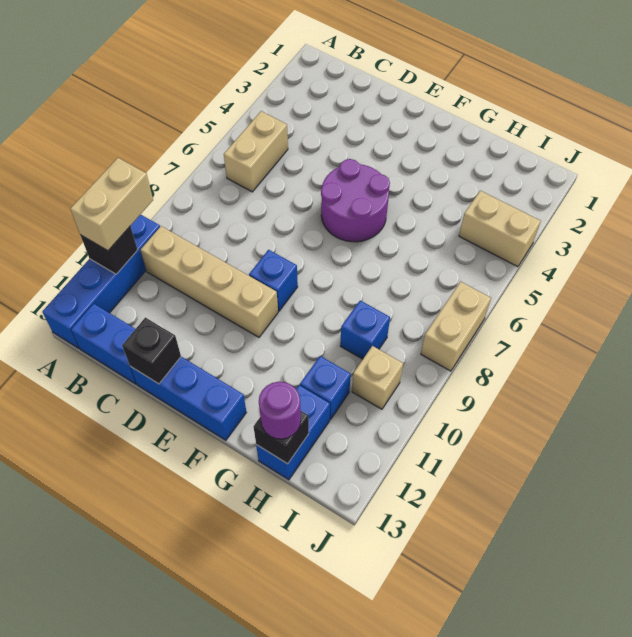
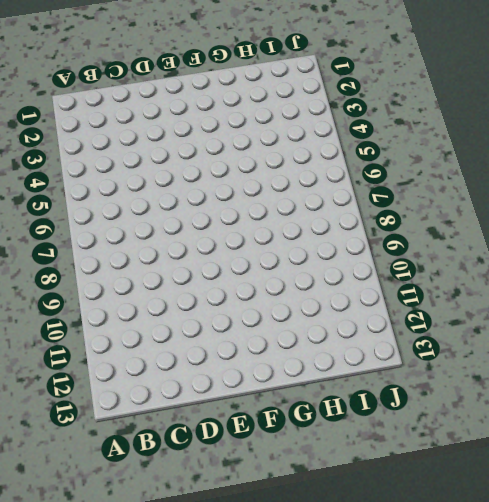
none -> blue 1x4 brick [42,214,160,348]
none -> tan 1x2 brick [224,111,288,192]
none -> tan 1x4 brick [140,226,278,337]

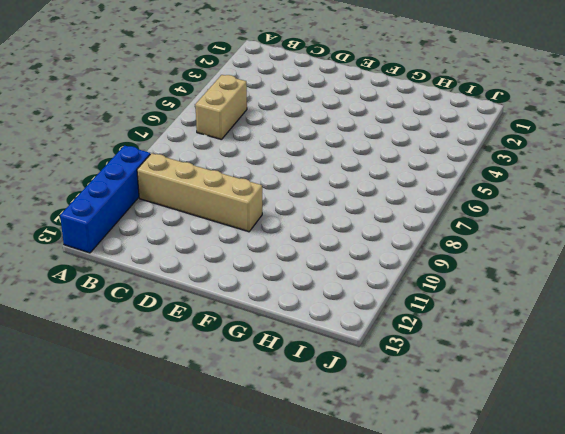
none -> blue 1x2 brick [71,304,137,384]
none -> blue 1x3 brick [131,357,246,440]
none -> purple 2x2 round brick [321,159,390,242]

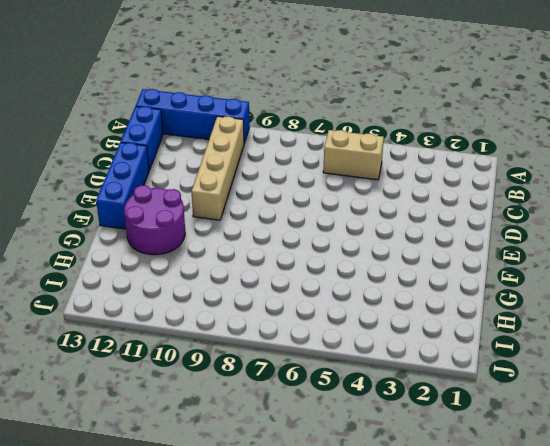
purple 2x2 round brick [124,185,185,255] -> purple 2x2 round brick moved to [321,159,390,242]
none -> blue 1x1 brick [249,250,298,311]
none -> blue 1x1 brick [340,301,390,359]
none -> blue 1x1 brick [300,356,351,420]

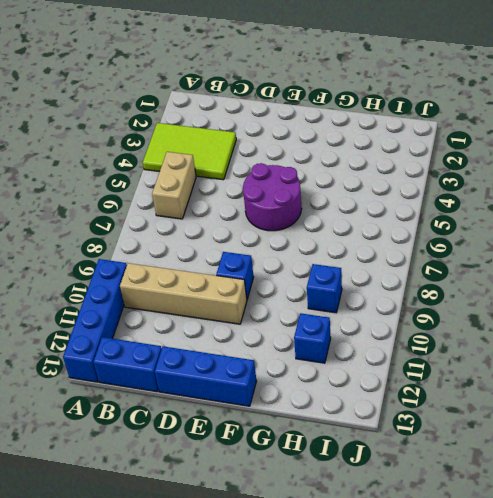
lime 2x3 tile [143,123,236,180] -> none
none -> blue 1x2 brick [256,385,330,480]
none -> tan 1x2 brick [459,191,541,267]
none -> tan 1x1 brick [352,346,403,409]

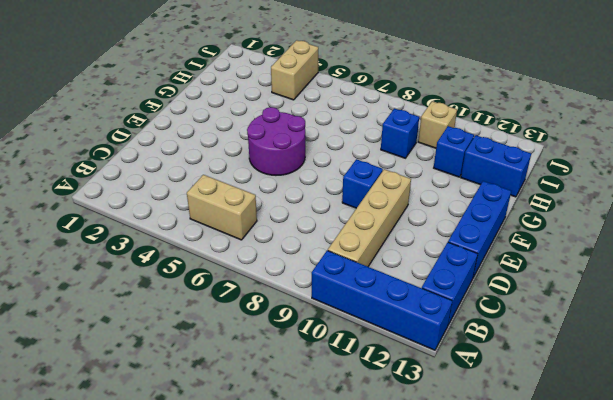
none -> tan 1x2 brick [421,282,491,371]
none -> black 1x1 brick [80,226,138,274]
none -> black 1x1 brick [122,317,181,384]

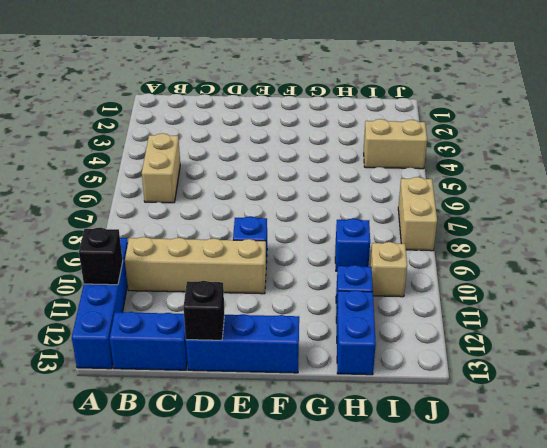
none -> purple 2x2 round brick [321,159,390,242]
none -> black 1x1 brick [254,411,309,464]
none -> tan 1x2 brick [70,158,153,251]

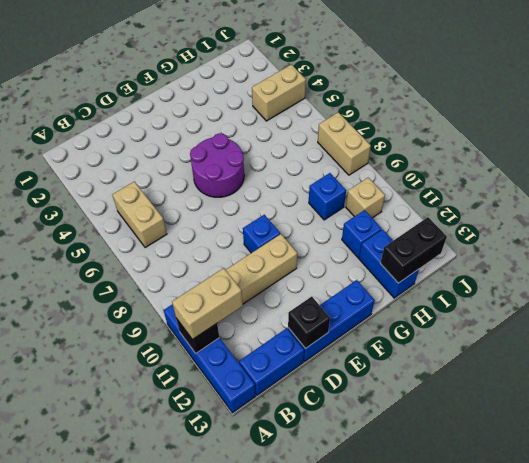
tan 1x2 brick [172,268,243,340] -> tan 1x2 brick turned to [70,158,153,251]
black 1x2 brick [380,217,447,283] -> black 1x1 brick [254,411,309,464]
none -> purple 1x1 round brick [259,382,301,439]

